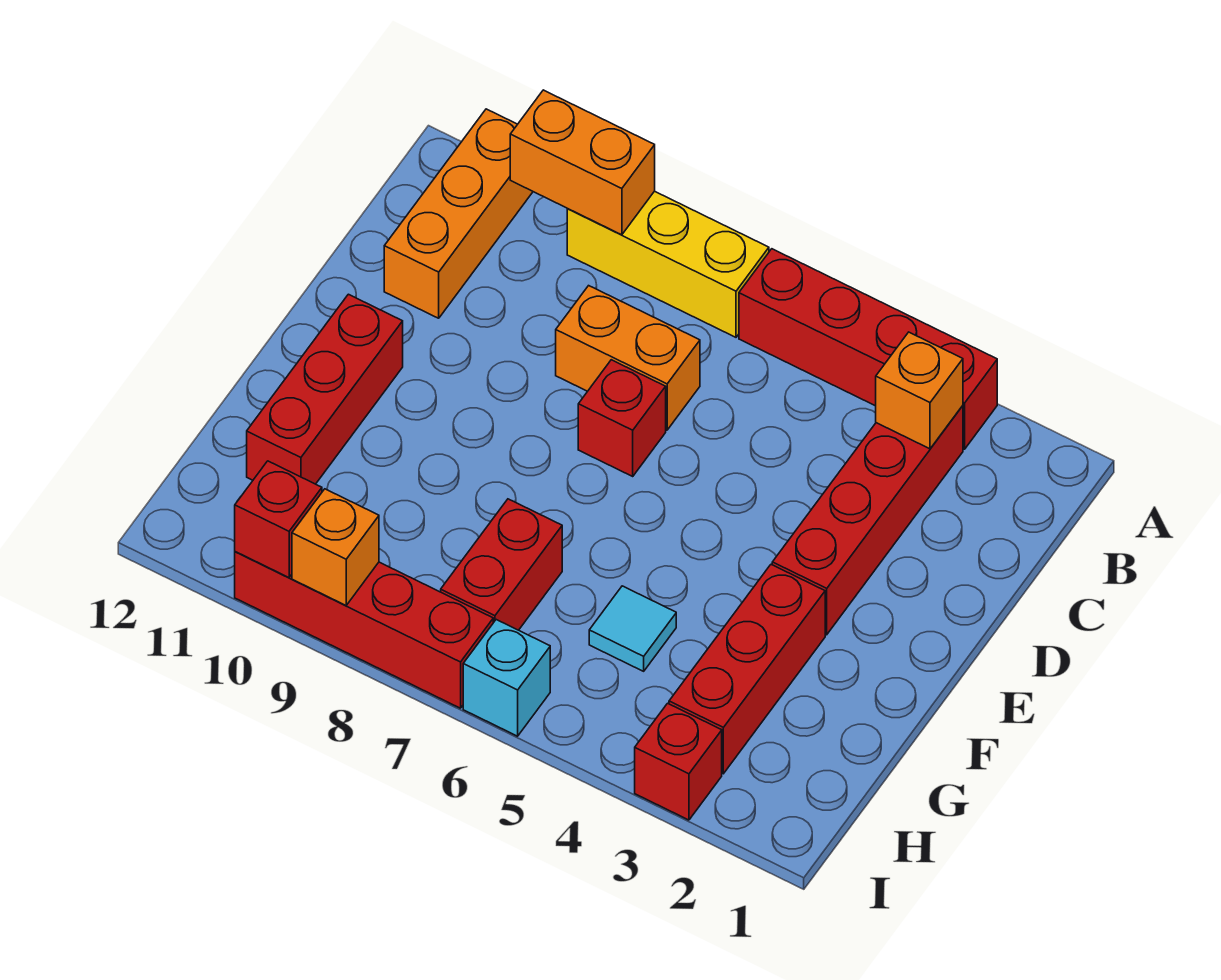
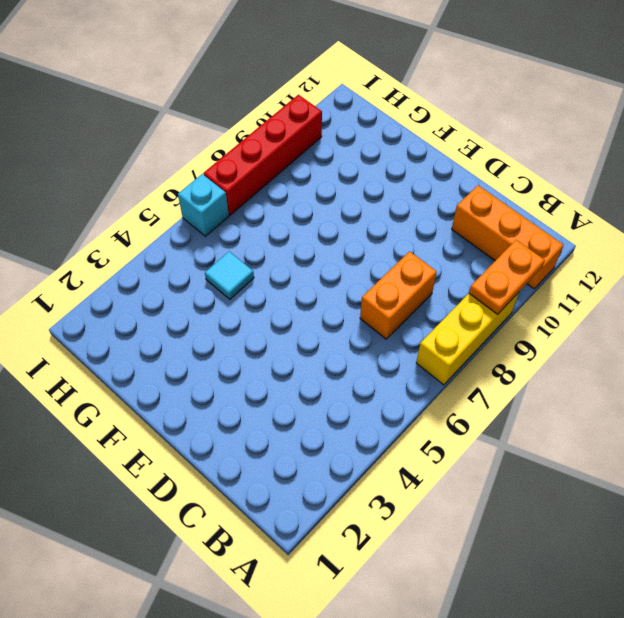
orange 1x2 plate [469,240,545,315] -> orange 1x2 brick [510,90,655,235]
none -> red 1x4 brick [739,249,997,449]
none -> red 1x4 brick [772,406,963,635]
none -> red 1x1 brick [578,360,666,476]

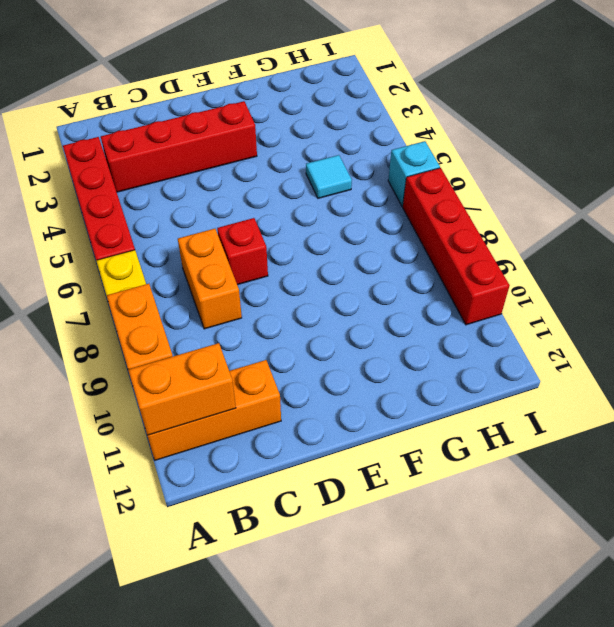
orange 1x2 brick [128,343,236,435] -> none
none -> red 1x3 brick [247,294,403,484]
none -> red 1x3 brick [669,565,825,774]
none -> red 1x2 brick [441,499,562,630]

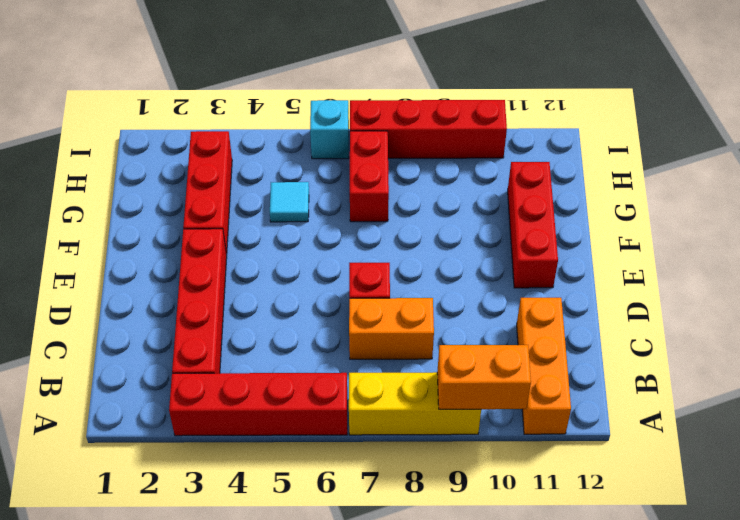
none -> red 1x1 brick [635,703,722,820]
none -> orange 1x1 brick [876,332,963,449]
none -> orange 1x1 brick [292,489,379,605]

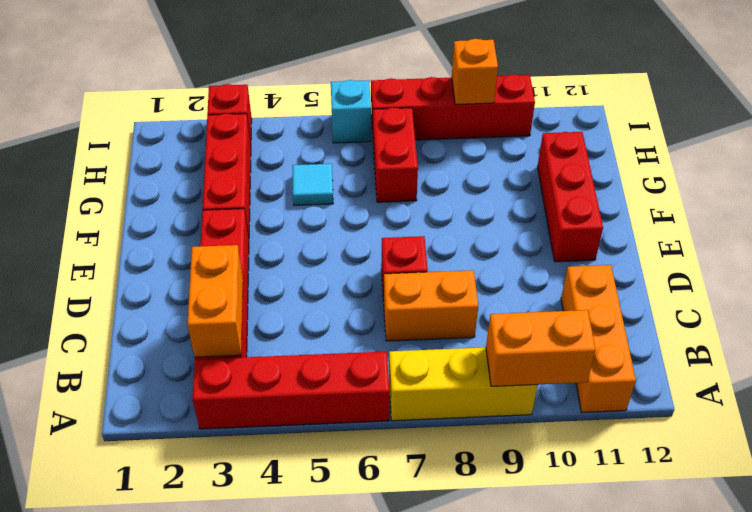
orange 1x2 brick [187,245,243,357] -> orange 1x1 brick [876,332,963,449]
none -> red 1x1 brick [235,461,322,577]

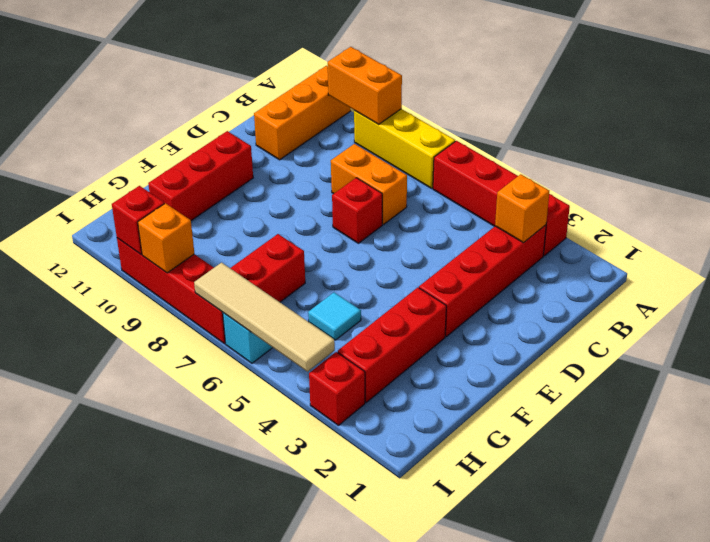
tan 1x4 tile [194,263,335,372] -> none

